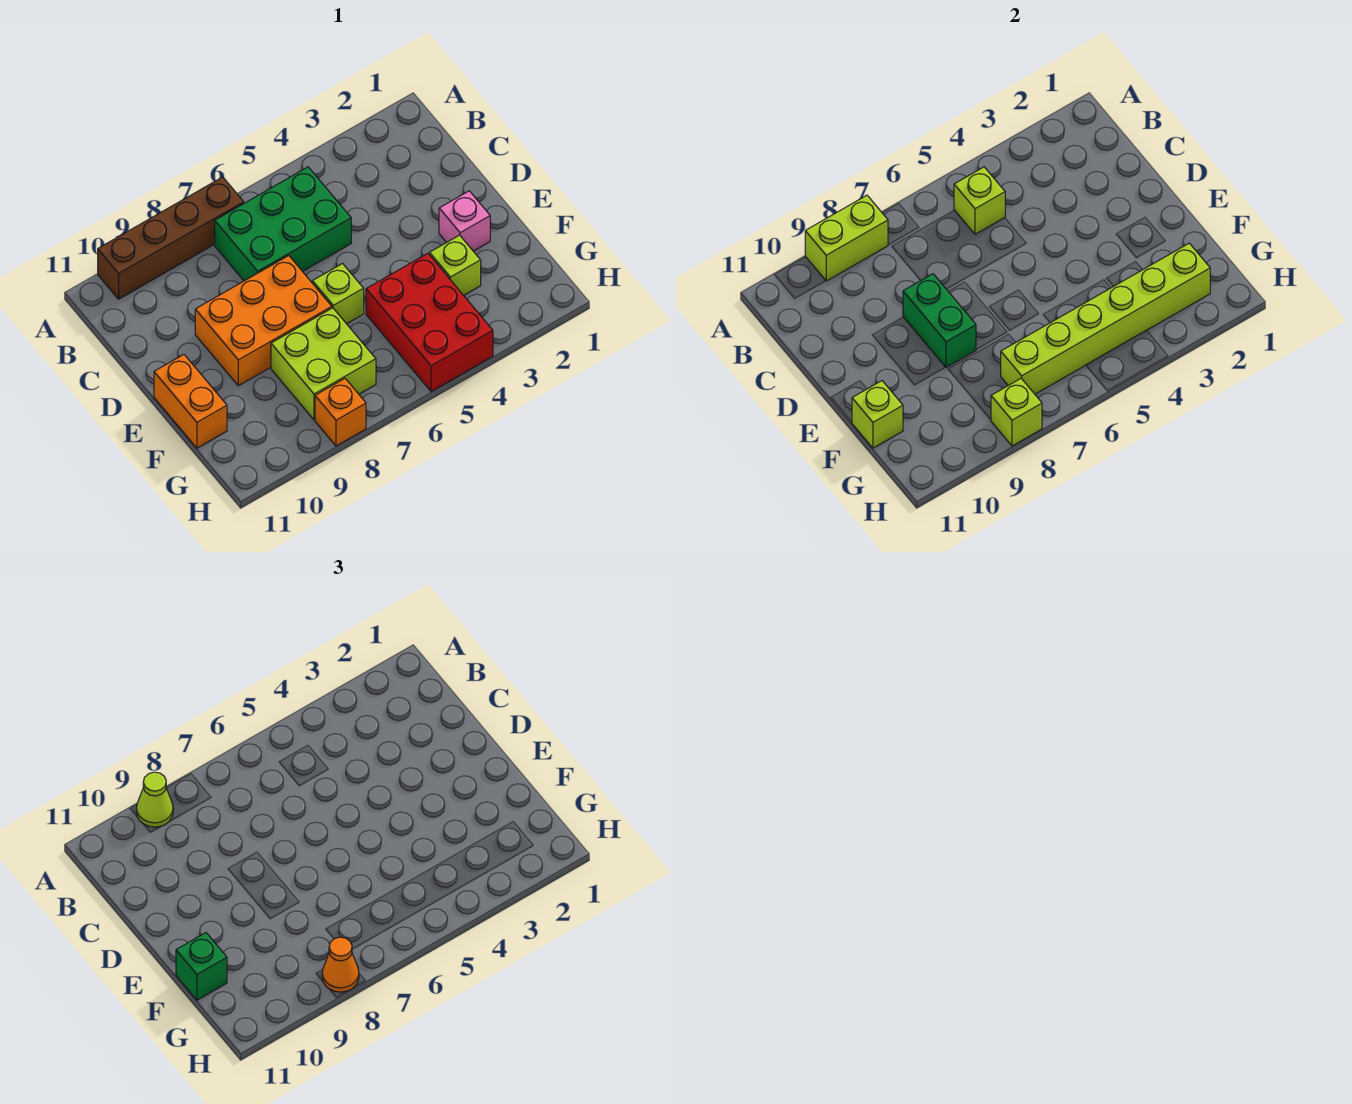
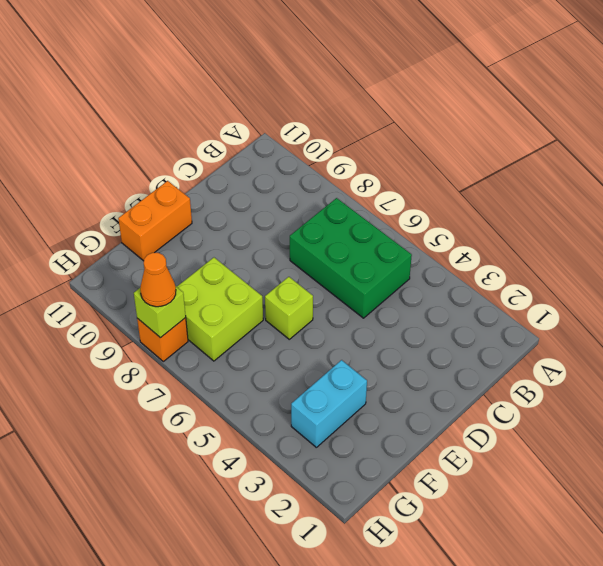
cyan 1x2 brick [291,360,367,447] -> lime 1x1 brick [429,235,481,295]
none -> brown 1x4 brick [98,177,244,299]
none -> orange 2x3 brick [195,256,332,386]
none -> pink 1x1 brick [439,191,490,251]

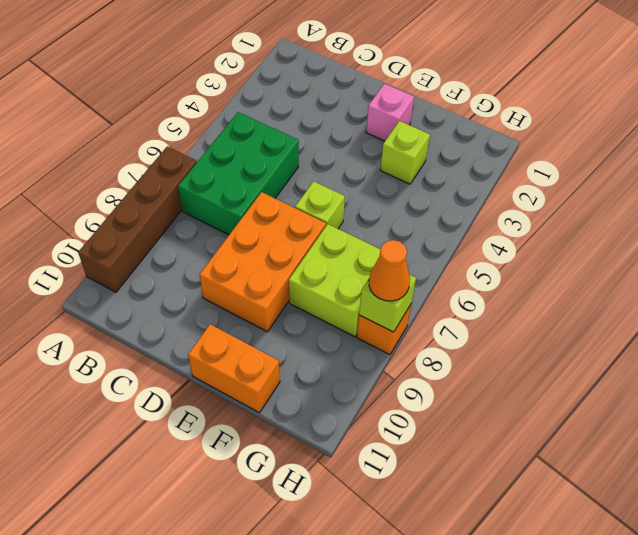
none -> red 2x3 brick [366,253,493,392]
none -> lime 1x2 brick [805,195,888,281]
none -> lime 1x1 brick [954,167,1005,234]

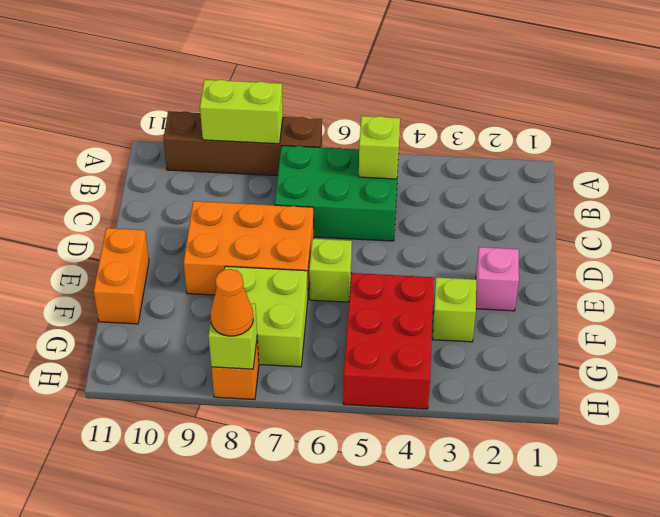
none -> green 1x2 brick [903,274,976,367]
none -> lime 1x1 brick [852,381,903,448]
none -> lime 1x6 brick [1001,243,1210,394]

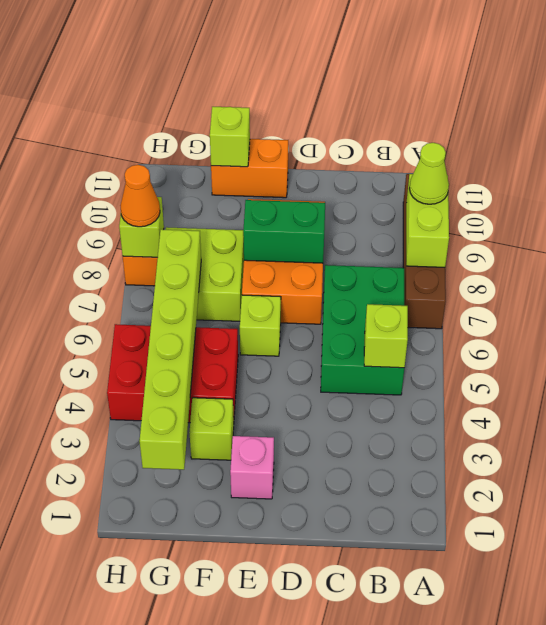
none -> green 1x1 brick [176,933,227,1000]

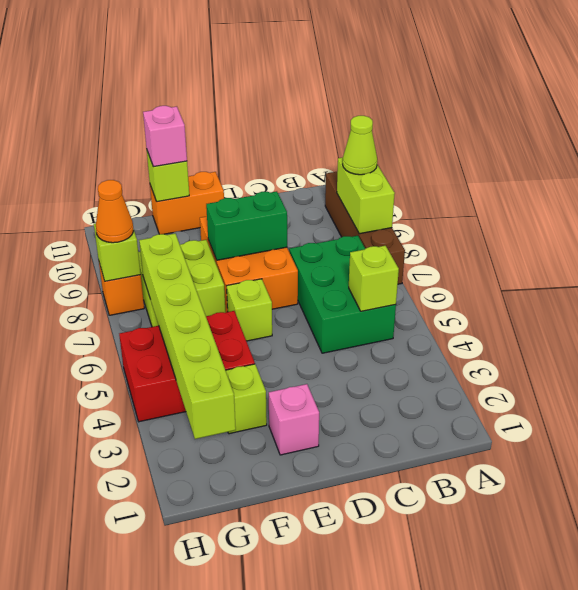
pink 1x1 brick [143,106,187,167] -> green 1x1 brick [176,933,227,1000]

